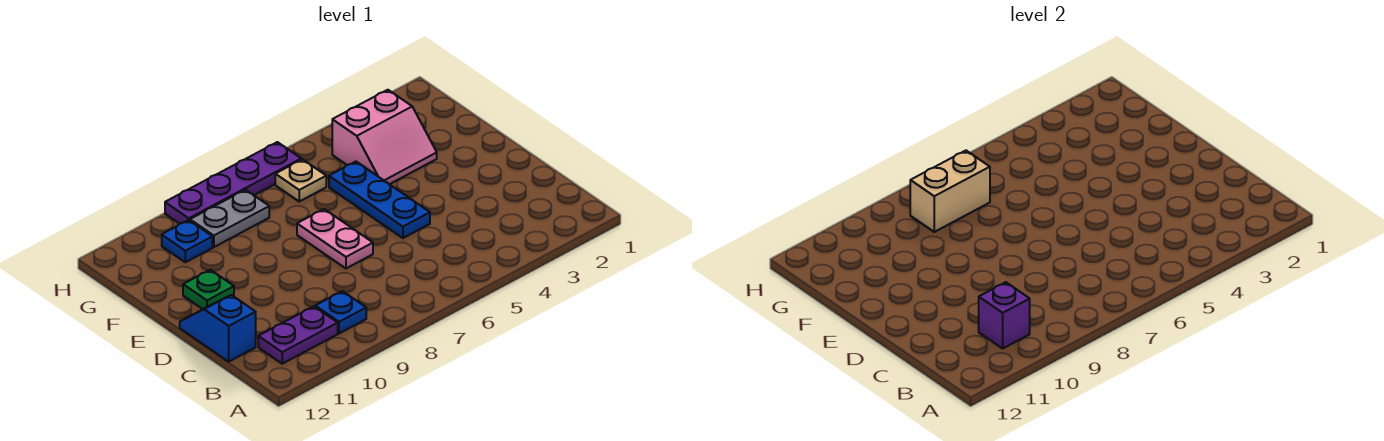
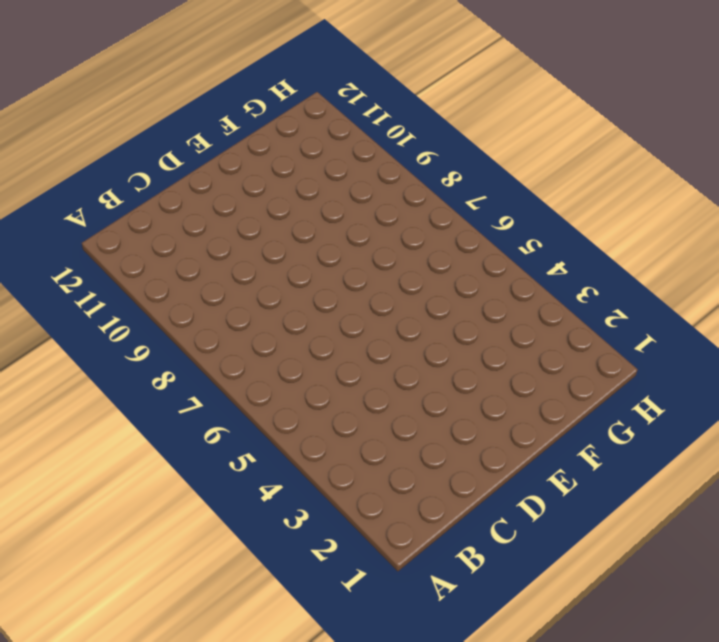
none -> blue 1x1 plate [315,291,366,333]
none -> purple 1x2 plate [258,306,338,364]
none -> blue 1x2 slope [180,295,256,362]

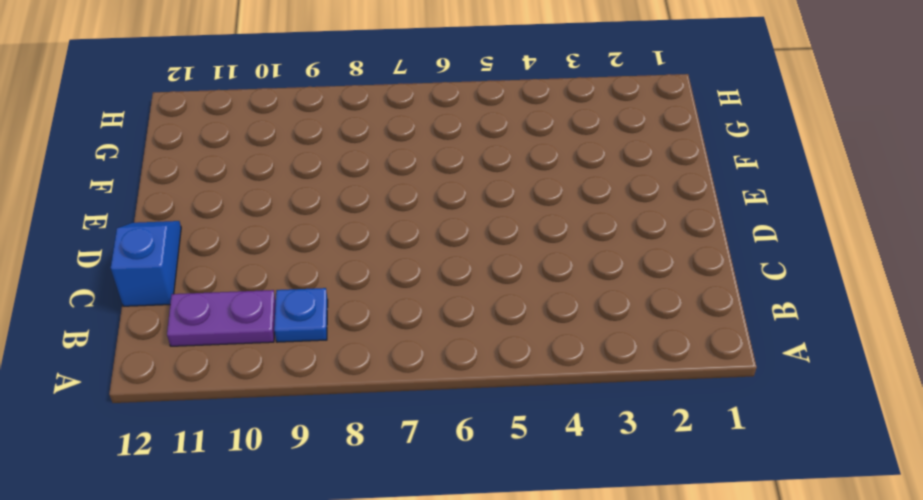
none -> blue 1x3 plate [329,162,430,238]
none -> pink 1x2 plate [297,209,373,268]
none -> green 1x1 plate [183,270,234,309]

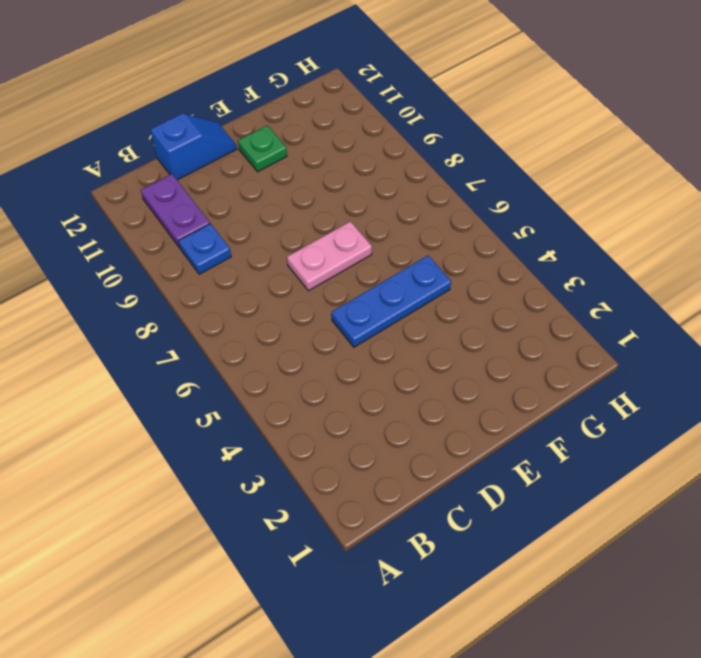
none -> pink 2x2 slope [332,90,437,184]
none -> tan 1x1 plate [275,159,326,201]
none -> grey 1x2 plate [190,190,269,247]

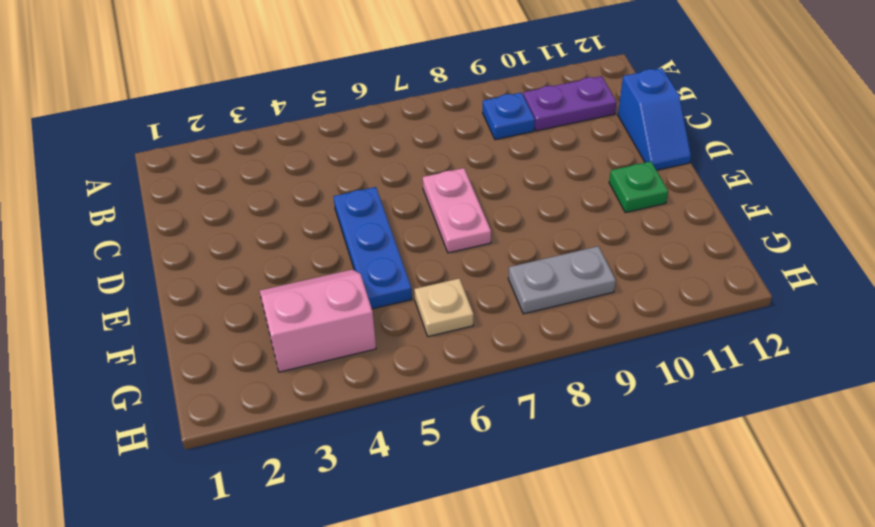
none -> blue 1x1 plate [162,220,212,262]
none -> purple 1x4 plate [165,142,301,224]
none -> purple 1x1 brick [979,282,1030,348]

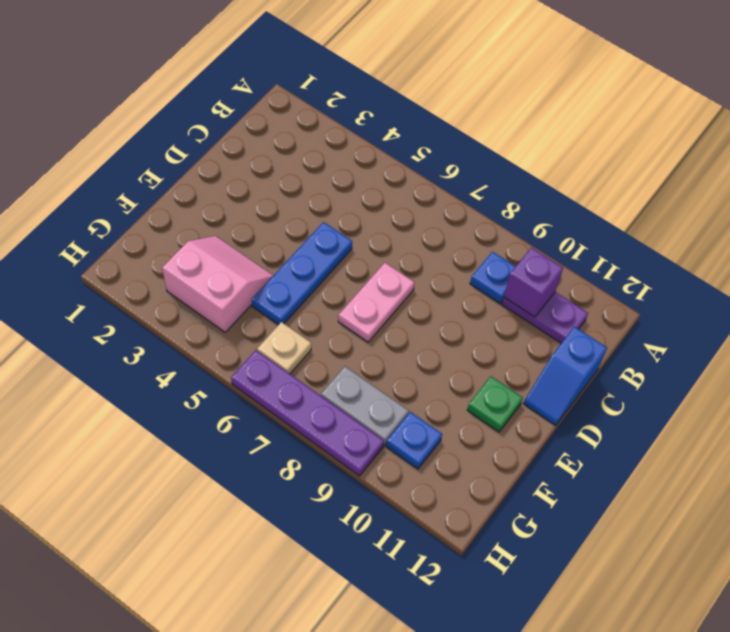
none -> tan 1x2 brick [910,151,990,232]

